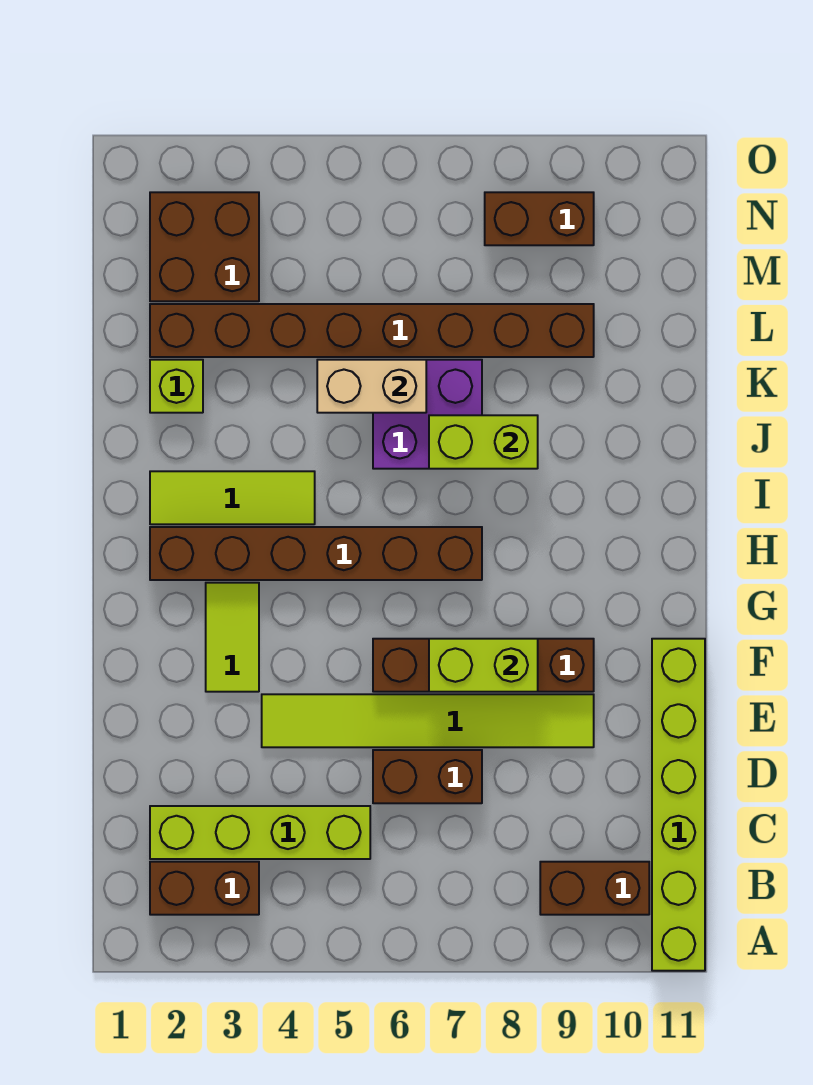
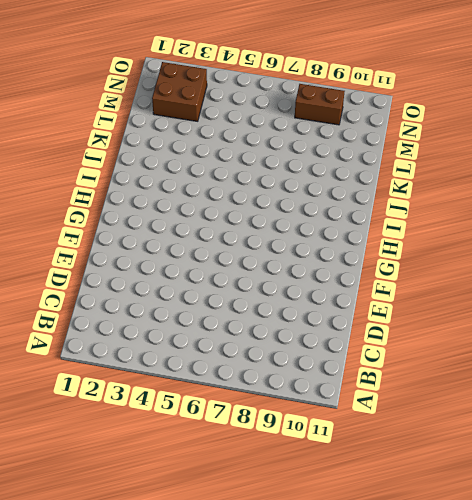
none -> lime 1x6 brick [652,639,705,971]
none -> brown 1x2 brick [150,862,259,915]
none -> brown 1x2 brick [540,862,649,915]

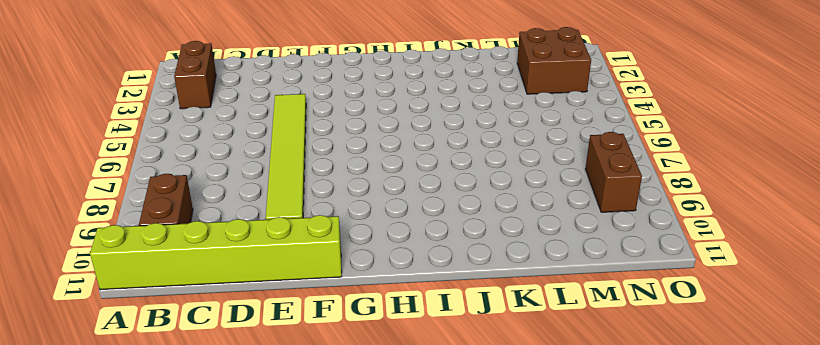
none -> lime 1x4 brick [150,806,370,859]
none -> brown 1x2 brick [373,750,482,803]
none -> lime 1x2 tile [206,583,259,692]

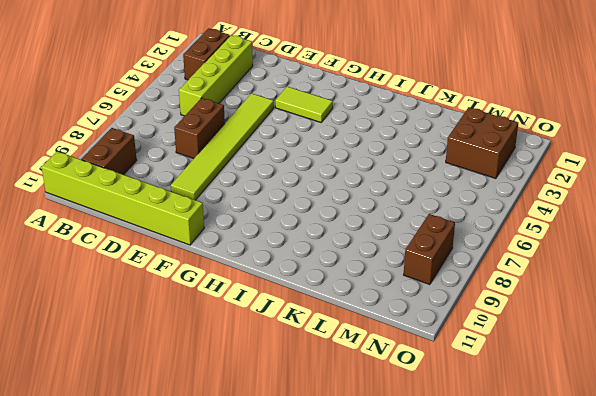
none -> brown 1x4 brick [373,639,594,692]
none -> brown 1x6 brick [150,527,482,580]
none -> lime 1x3 tile [150,471,315,524]

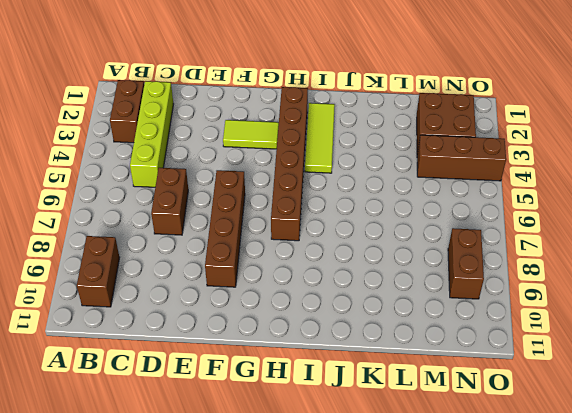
brown 1x3 brick [417,135,506,181] -> none
none -> lime 1x6 brick [652,639,705,971]
none -> lime 1x6 tile [262,694,594,747]
none -> purple 2x2 brick [373,360,482,469]

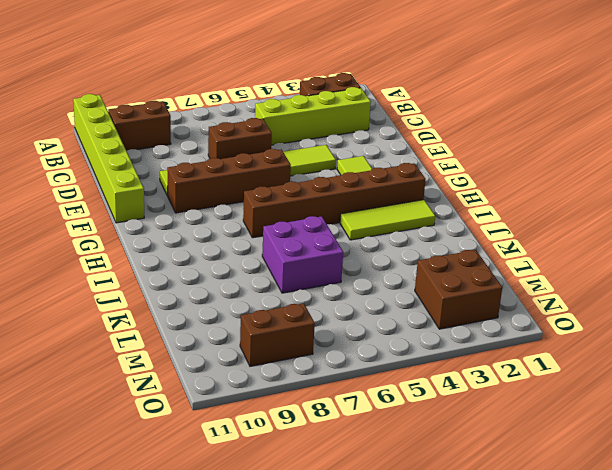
none -> lime 1x1 brick [150,360,203,413]
none -> brown 1x8 brick [150,304,594,357]
none -> lime 1x2 brick [429,639,538,692]

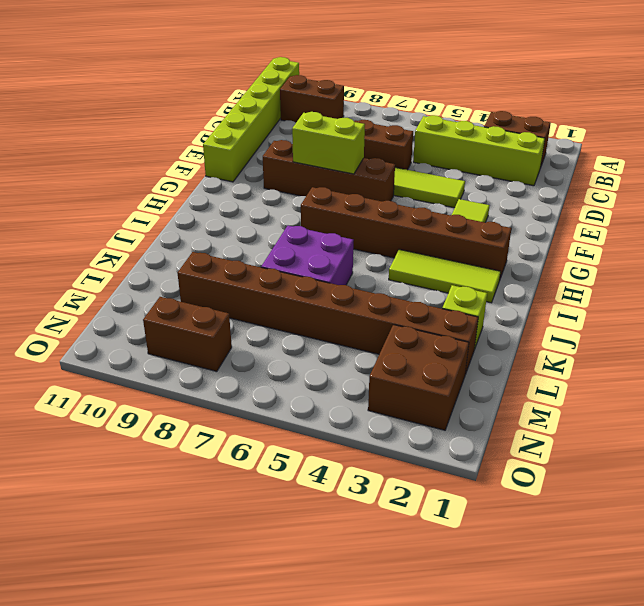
none -> lime 1x2 brick [429,415,538,469]
none -> tan 1x2 brick [317,360,426,413]

